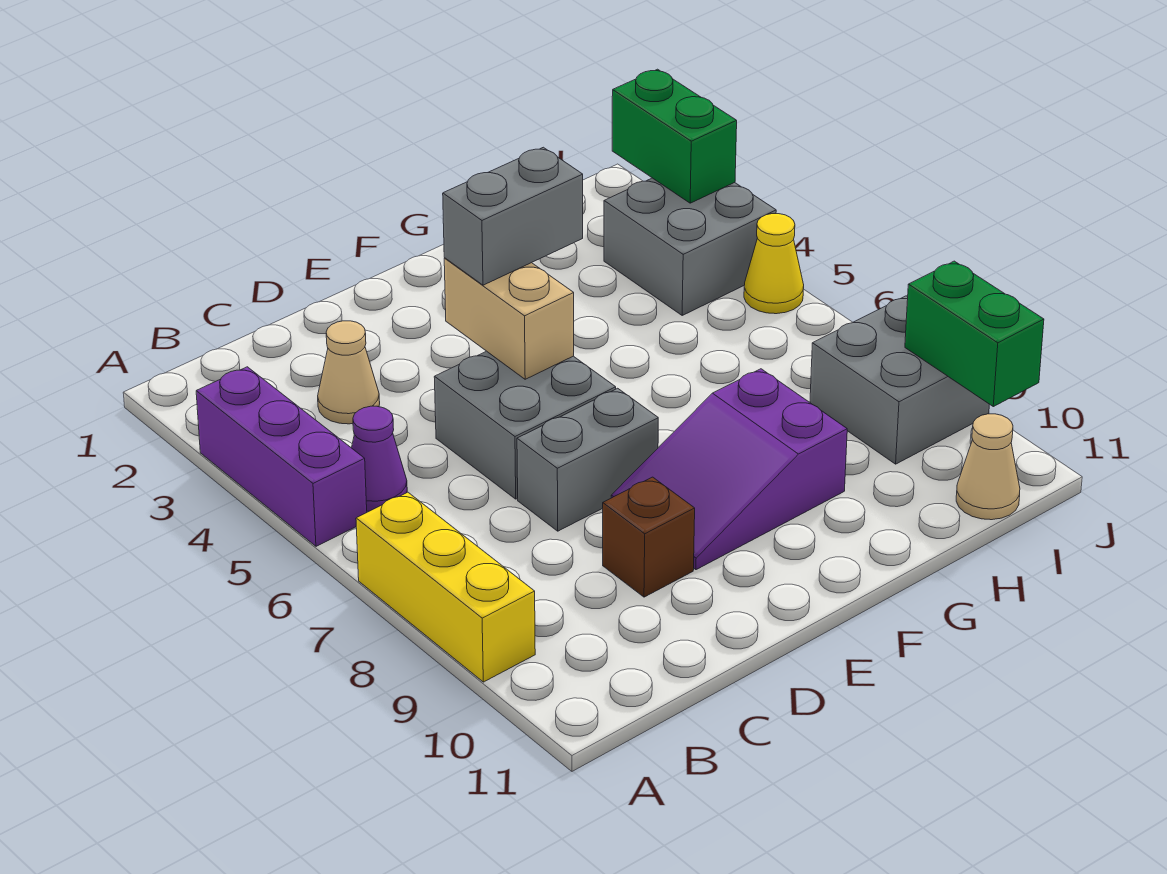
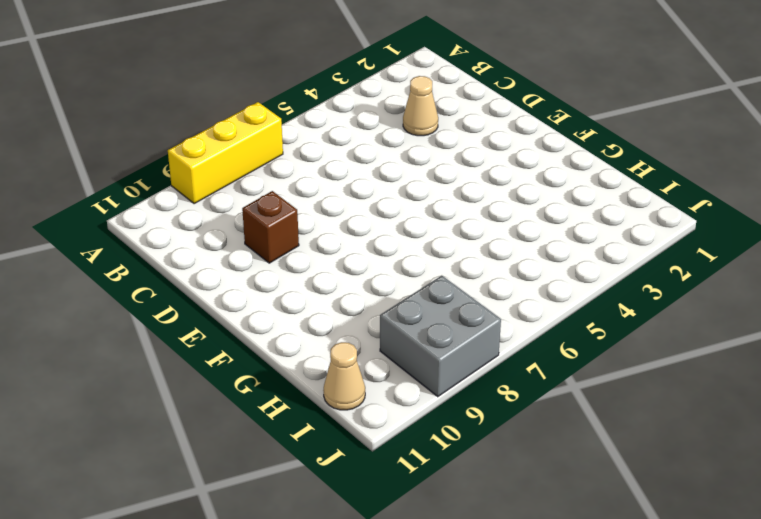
none -> purple 1x3 brick [196,367,367,546]
none -> purple 1x1 cone [352,406,407,511]
none -> grey 2x2 brick [434,351,616,499]

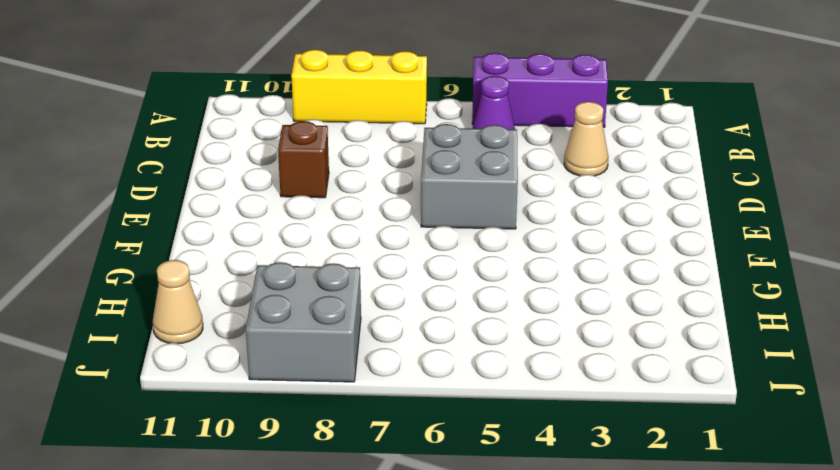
none -> grey 1x2 brick [517,388,658,531]
none -> purple 2x3 slope [611,369,847,570]
none -> grey 2x2 brick [604,178,776,315]

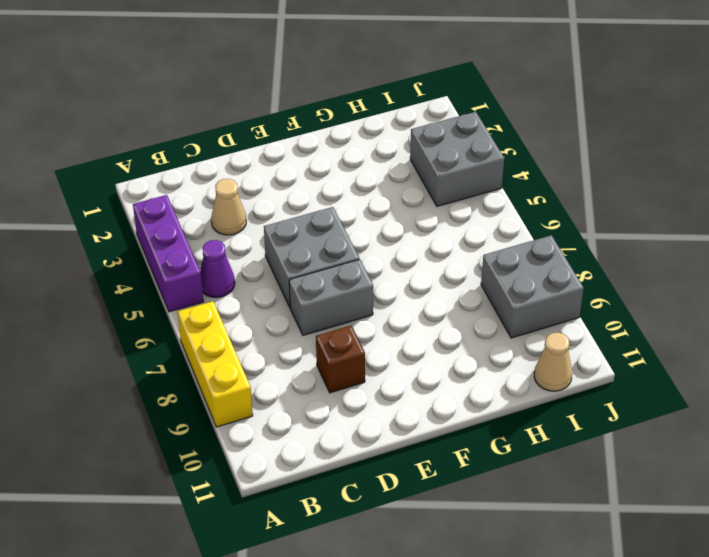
none -> purple 2x3 slope [611,369,847,570]
none -> yellow 1x1 cone [744,214,804,314]
none -> tan 1x2 brick [444,258,574,379]

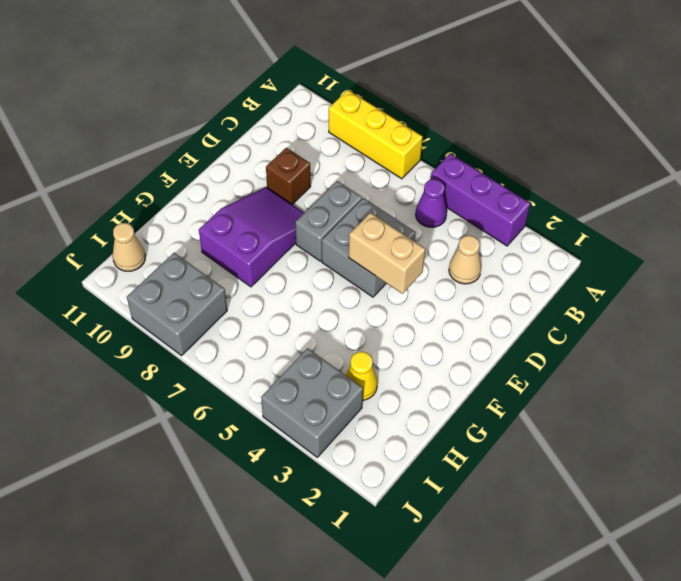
yellow 1x1 cone [346,352,377,400] -> yellow 1x1 cone moved to [744,214,804,314]
none -> green 1x2 brick [612,69,737,203]
none -> green 1x2 brick [905,261,1044,407]
none -> grey 1x2 brick [443,147,583,285]

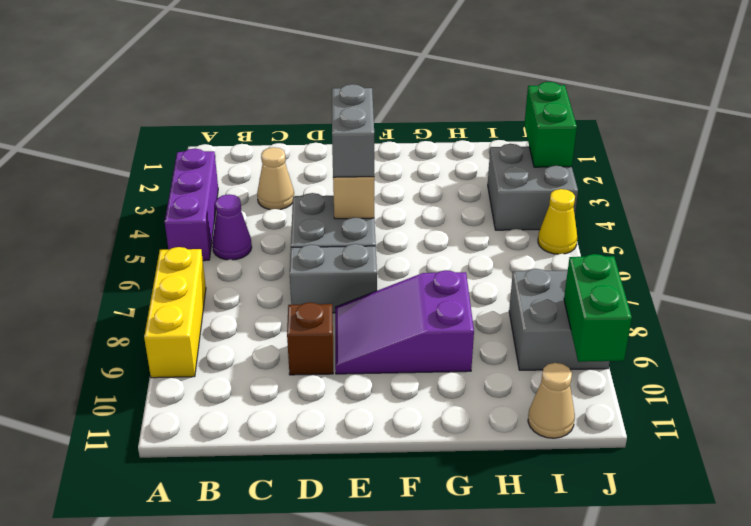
grey 1x2 brick [332,84,374,177] -> grey 1x2 brick turned to [443,147,583,285]

